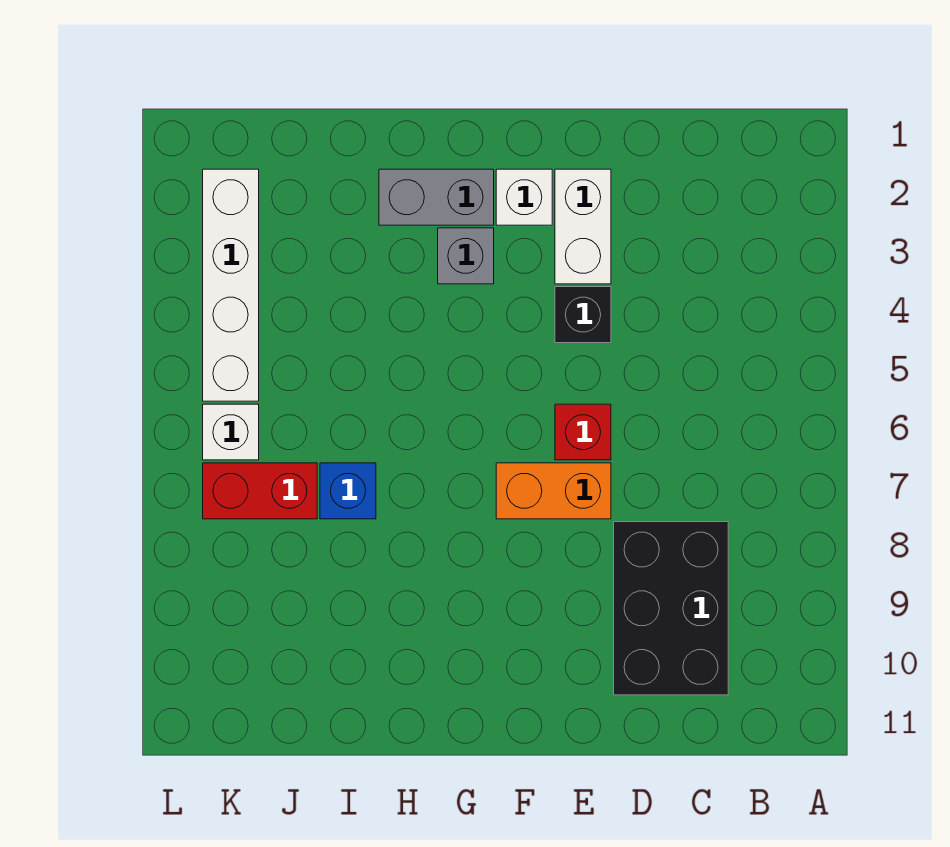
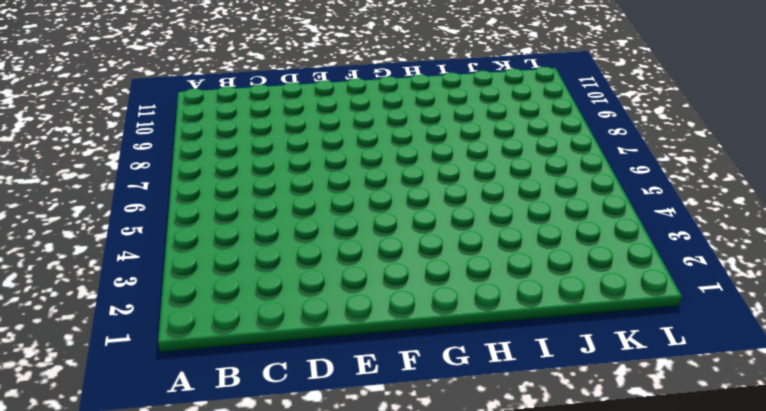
none -> black 2x3 brick [614,522,728,695]
none -> white 1x2 brick [555,169,611,284]
none -> black 1x1 brick [555,287,611,343]

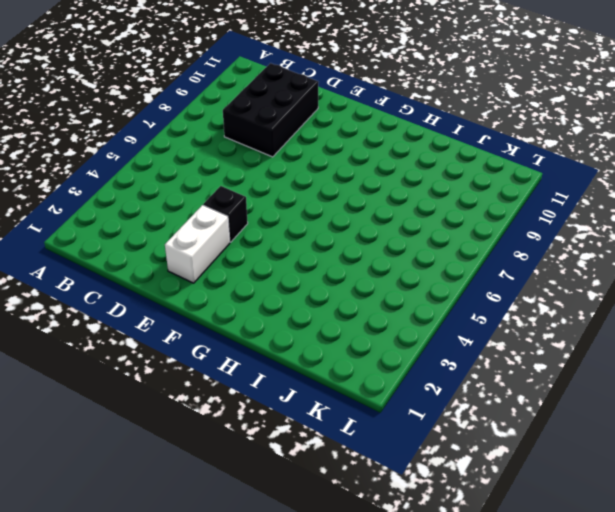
none -> red 1x1 brick [555,404,611,460]
none -> orange 1x2 brick [496,463,611,519]
none -> white 1x1 brick [496,169,552,225]

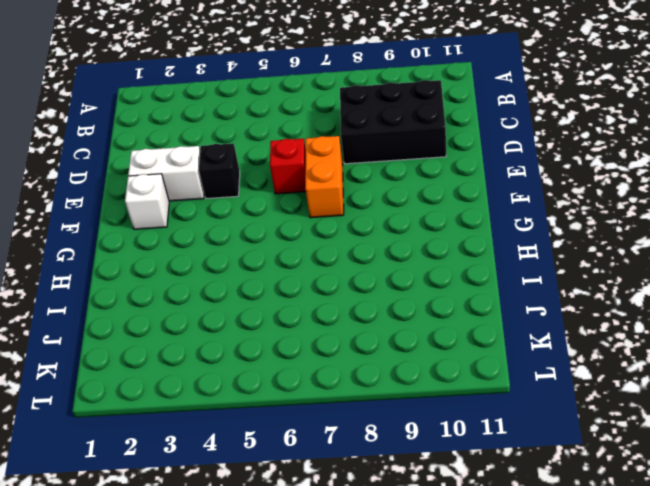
none -> grey 1x2 brick [379,169,494,225]
none -> grey 1x1 brick [438,228,494,284]
none -> blue 1x1 brick [320,463,376,519]

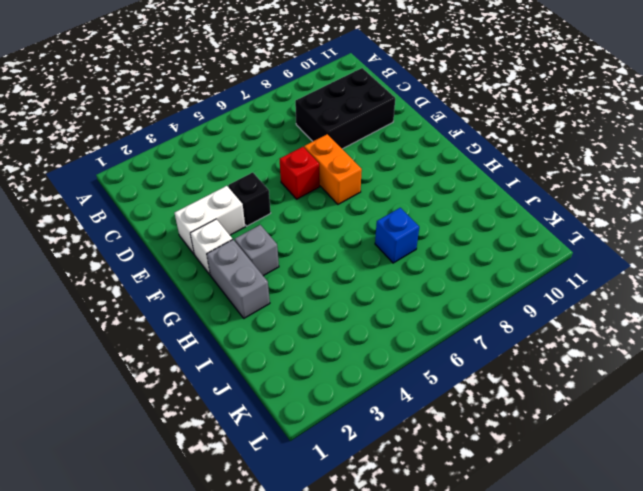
none -> red 1x2 brick [203,463,317,519]
none -> white 1x4 brick [203,169,259,401]
none -> white 1x1 brick [203,404,259,460]

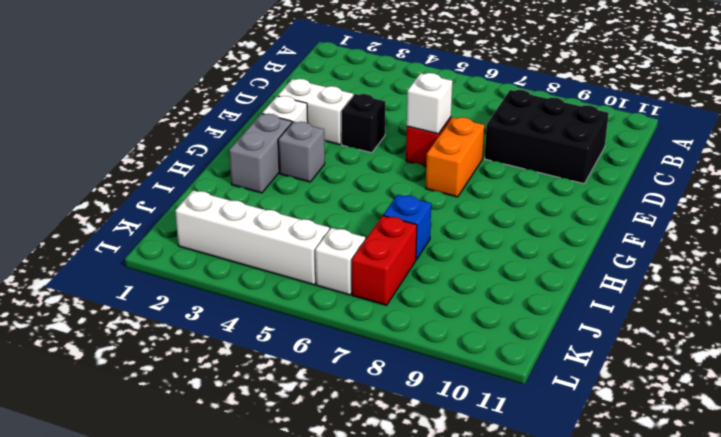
white 1x1 brick [407,73,452,134] -> none

